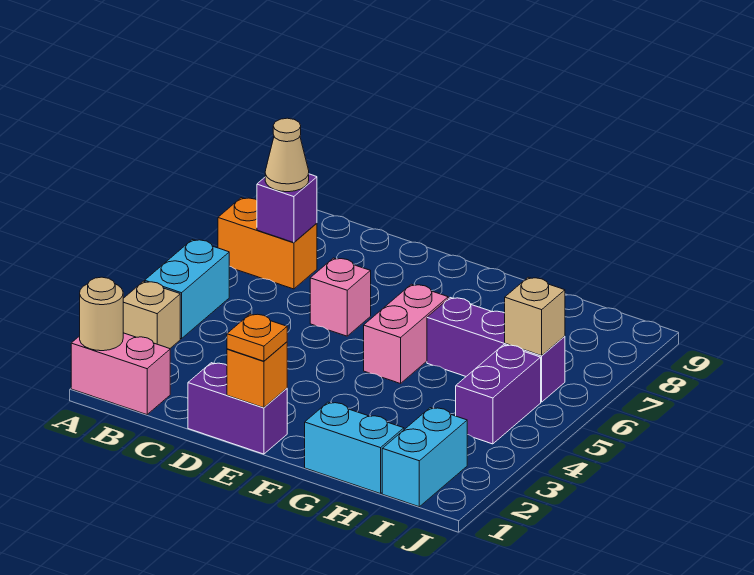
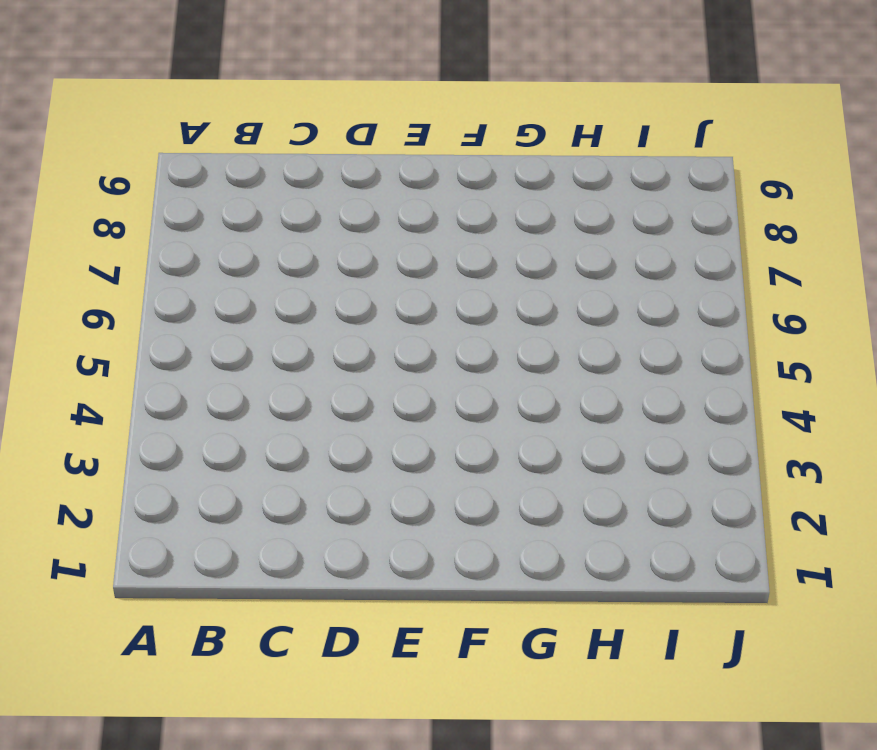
none -> pink 1x2 brick [71,333,170,415]
none -> tan 1x1 brick [123,281,180,349]
none -> cyan 1x2 brick [145,240,229,339]

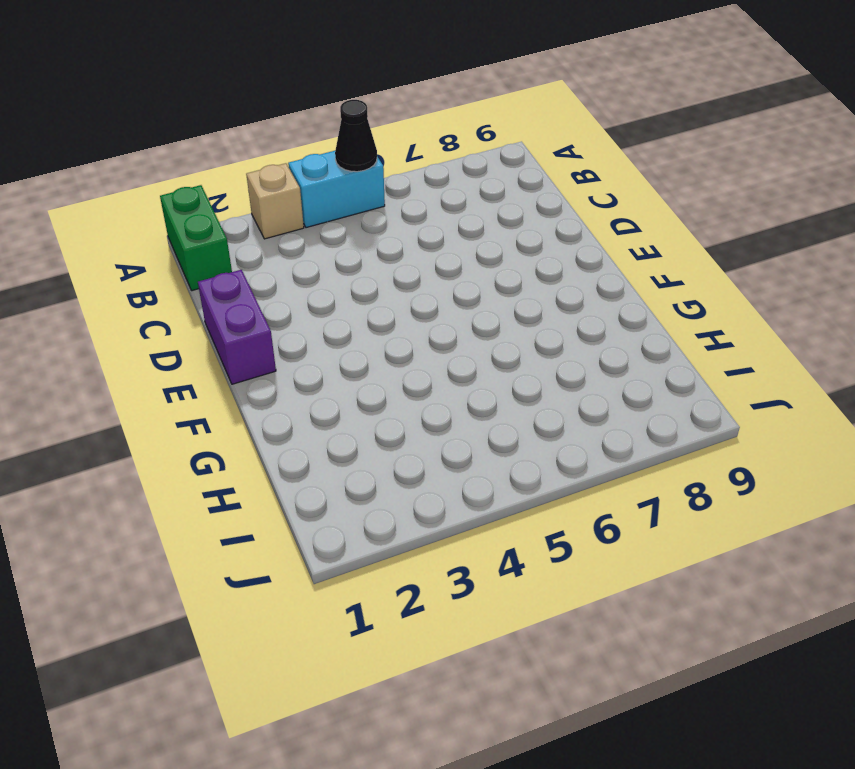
green 1x2 brick [160,185,232,291] -> pink 1x2 brick [71,333,170,415]
black 1x1 cone [335,100,377,172] -> none
none -> orange 1x2 brick [218,198,317,289]
none -> pink 1x1 brick [310,258,371,336]
none -> pink 1x2 brick [364,284,448,384]

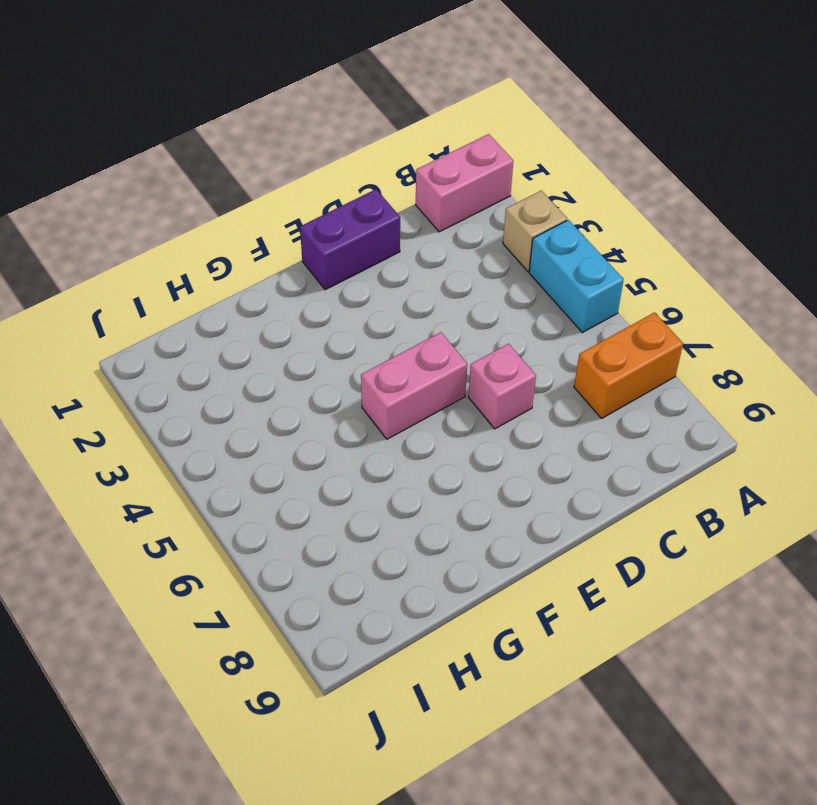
pink 1x2 brick [361,332,467,439] -> pink 1x2 brick turned to [364,284,448,384]
none -> cyan 1x2 brick [305,402,404,494]
none -> purple 1x3 brick [427,298,565,402]
none -> cyan 1x2 brick [382,408,467,507]

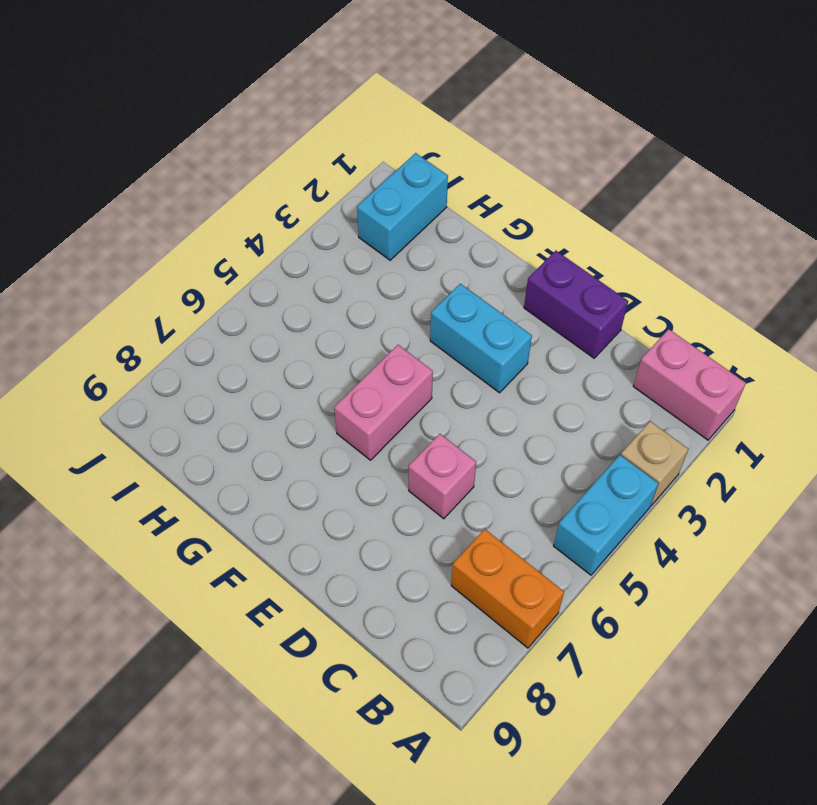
cyan 1x2 brick [430,284,532,393] -> cyan 1x2 brick moved to [305,402,404,494]
none -> purple 1x3 brick [427,298,565,402]
none -> purple 1x2 brick [456,345,541,444]
none -> tan 1x1 round brick [80,277,123,351]

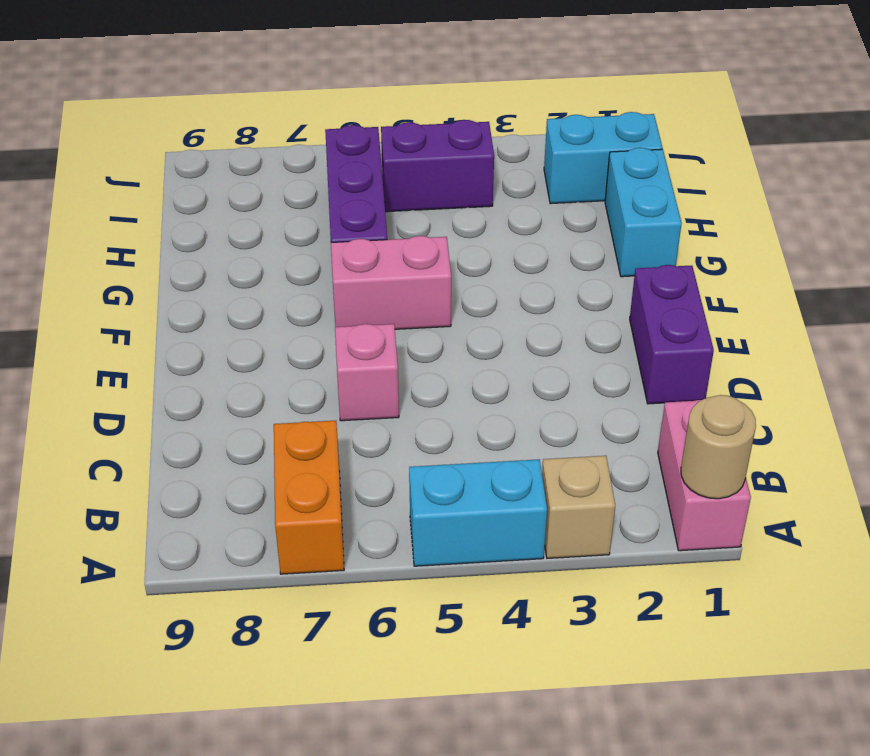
none -> purple 1x1 brick [257,174,317,243]
none -> orange 1x1 brick [227,342,287,408]
none -> tan 1x1 brick [505,277,565,356]

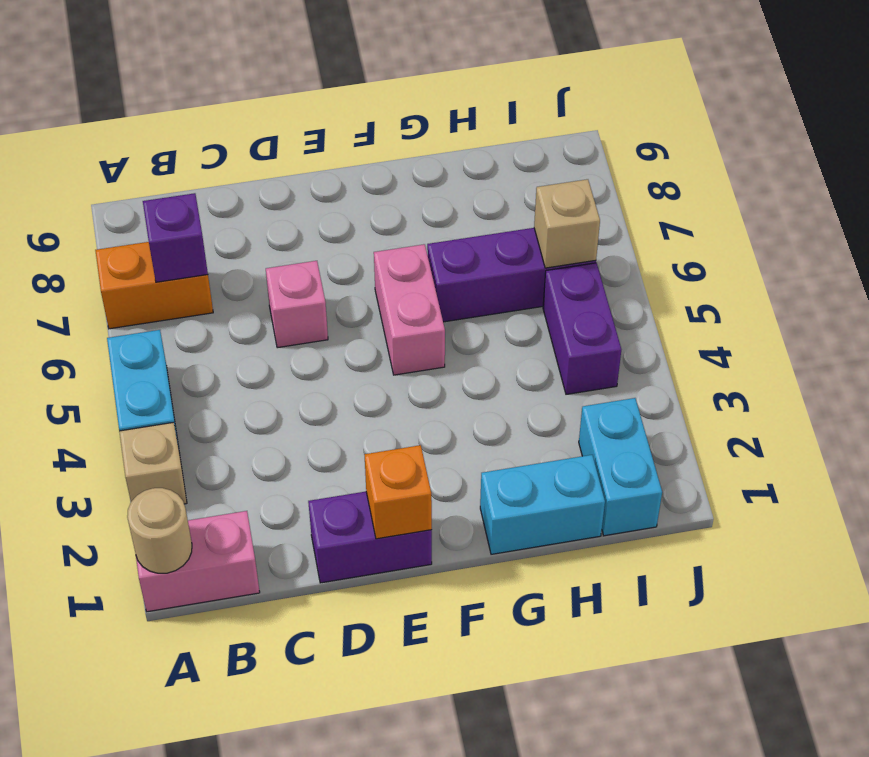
none -> tan 1x1 cone [265,118,309,192]
none -> orange 1x1 plate [227,314,287,361]

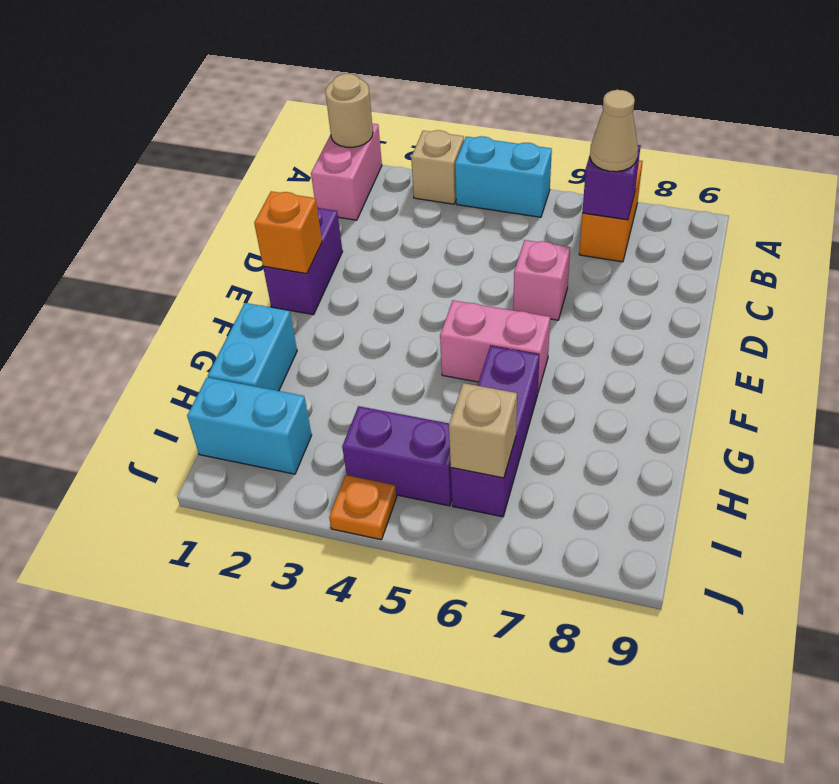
orange 1x1 plate [329,475,397,540] -> orange 1x1 plate moved to [227,314,287,361]

